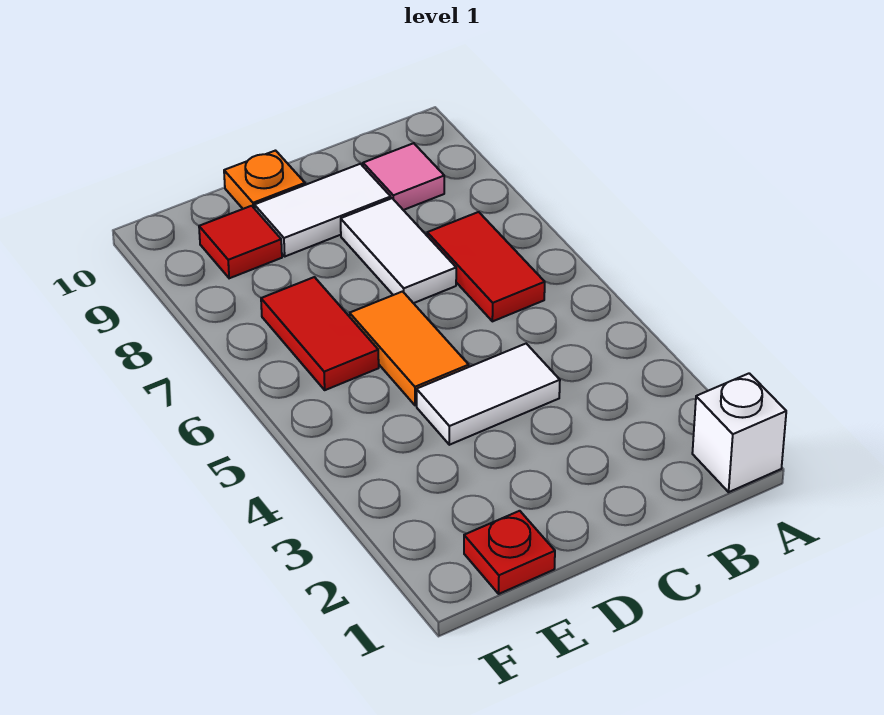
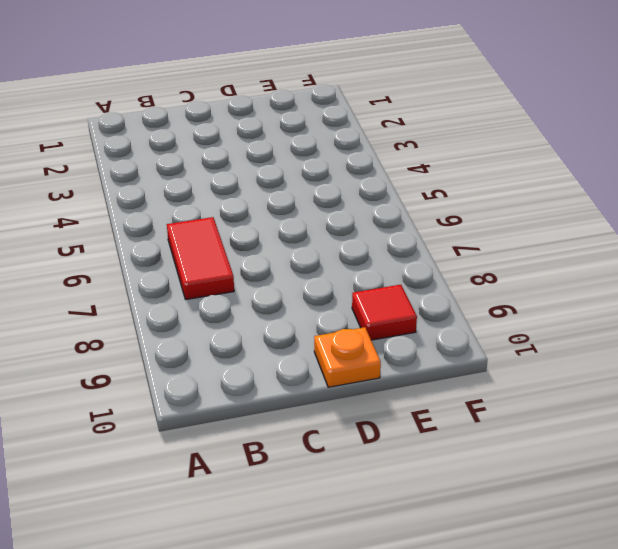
none -> white 1x1 brick [692,373,786,492]
none -> pink 1x1 tile [363,143,444,210]

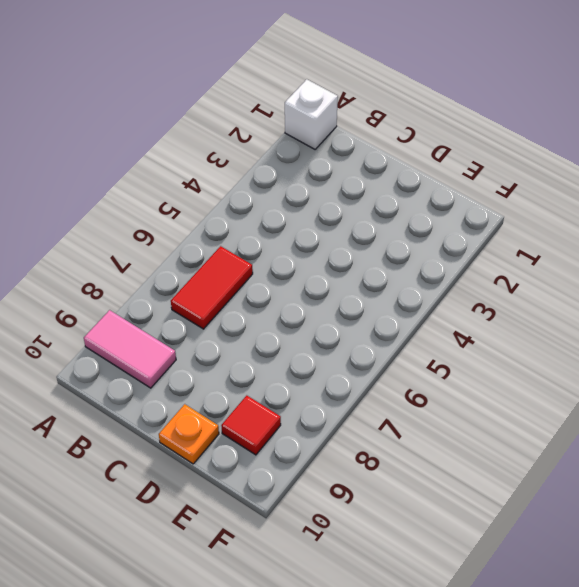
pink 1x2 tile [84,310,176,388] -> pink 1x1 tile [363,143,444,210]
none -> white 1x2 tile [417,344,560,445]
none -> white 1x2 tile [341,198,456,303]

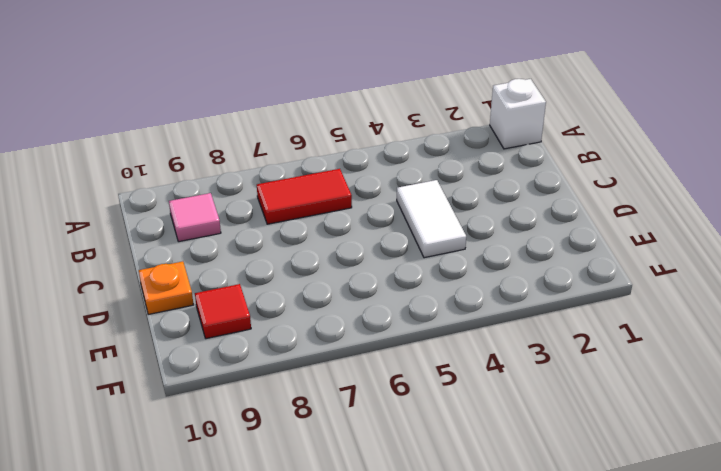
none -> white 1x2 tile [341,198,456,303]
none -> white 1x2 tile [254,164,391,256]

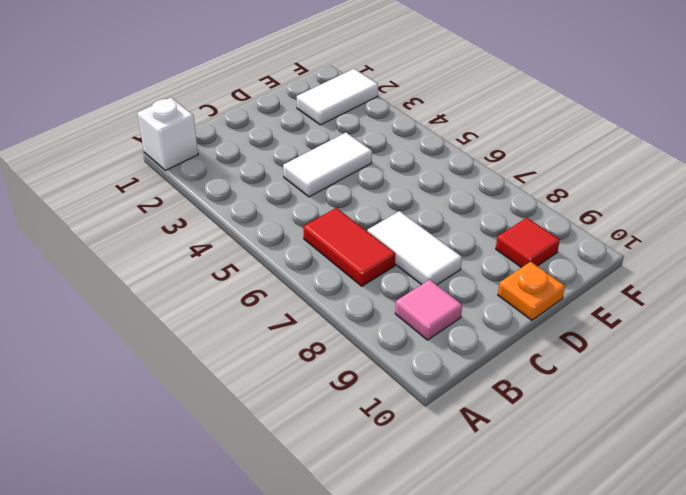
white 1x2 tile [297,69,378,125] -> white 1x2 tile moved to [254,164,391,256]
none -> orange 1x2 tile [350,291,469,405]
none -> red 1x1 plate [464,511,555,594]

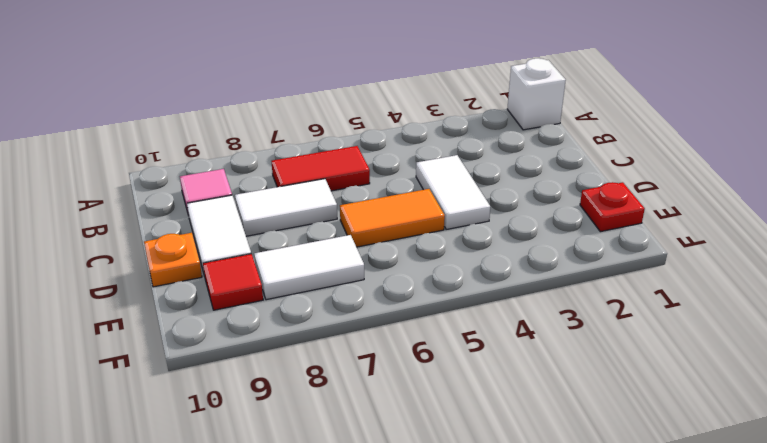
white 1x2 tile [254,235,364,300] -> red 1x2 tile [261,277,379,390]

